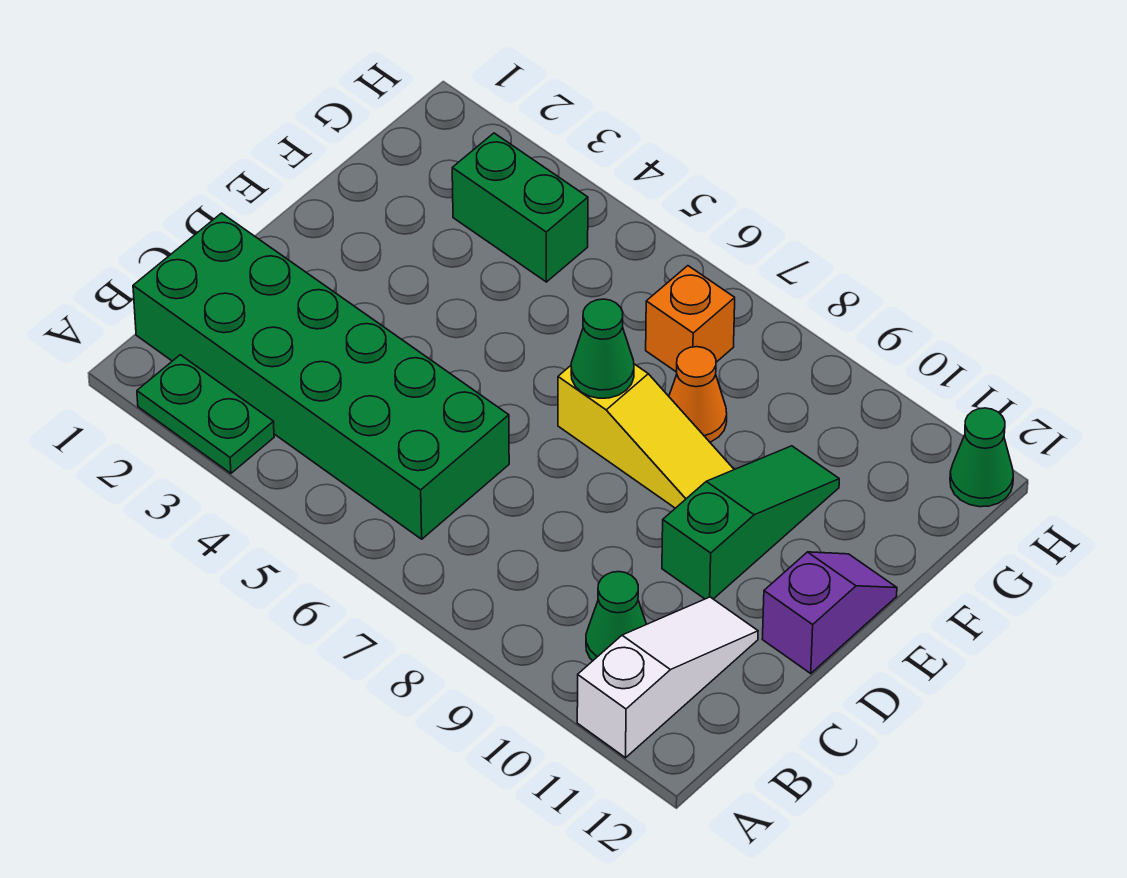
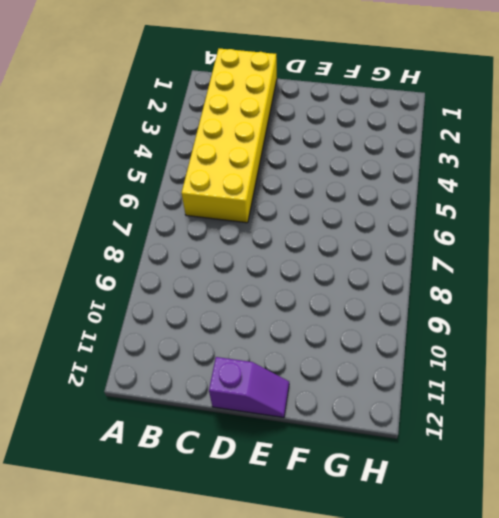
yellow 2x6 brick [181,49,277,223] -> green 2x6 brick [133,213,509,539]
none -> green 1x2 plate [137,355,274,473]
none -> white 1x3 slope [577,597,758,758]
none -> green 1x1 cone [586,572,646,661]

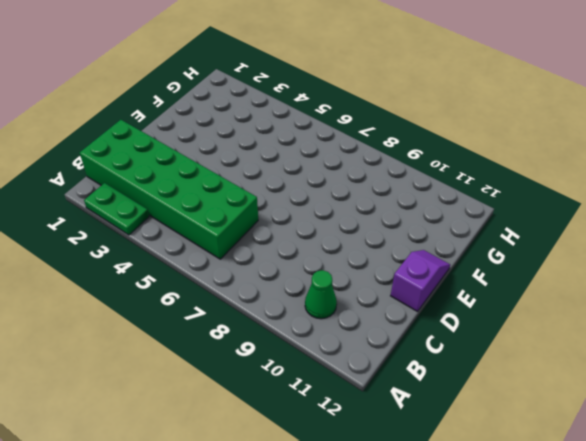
none -> white 1x3 slope [577,597,758,758]
none -> green 1x3 slope [662,446,839,599]
none -> yellow 1x3 slope [558,364,734,508]

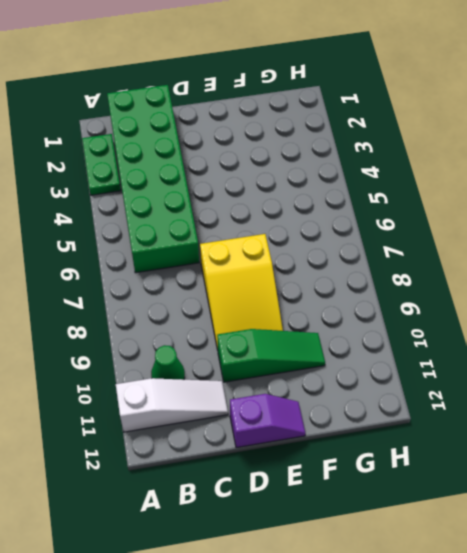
yellow 2x3 slope [200,234,283,350] -> yellow 1x3 slope [558,364,734,508]
none -> orange 1x1 cone [669,347,727,442]
none -> green 1x2 brick [452,133,588,282]
none -> orange 1x1 brick [646,266,735,372]

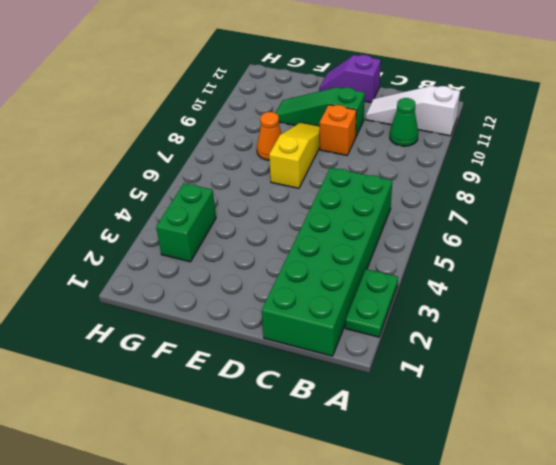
orange 1x1 brick [320,105,356,155] -> orange 1x1 brick moved to [646,266,735,372]
none -> green 1x1 cone [950,408,1013,507]
none -> green 1x1 cone [571,299,634,398]

